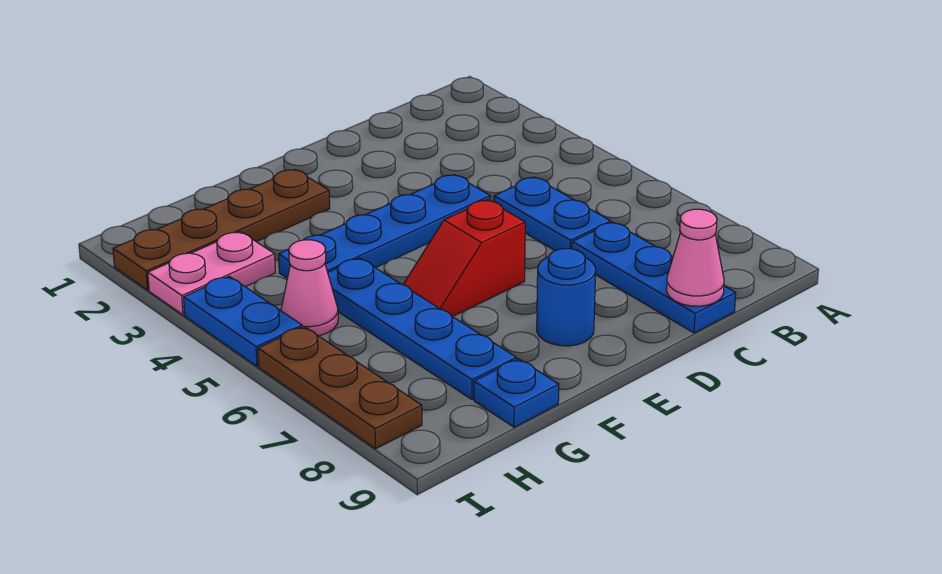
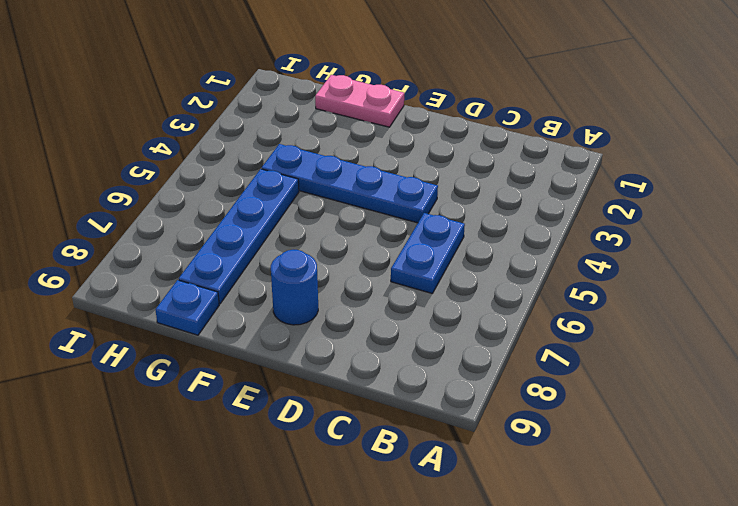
pink 1x2 plate [315,75,404,127] -> pink 1x2 plate moved to [148,232,275,315]
none -> blue 1x3 plate [572,222,736,333]
none -> red 1x2 slope [403,200,525,317]
none -> brown 1x4 plate [113,169,330,290]

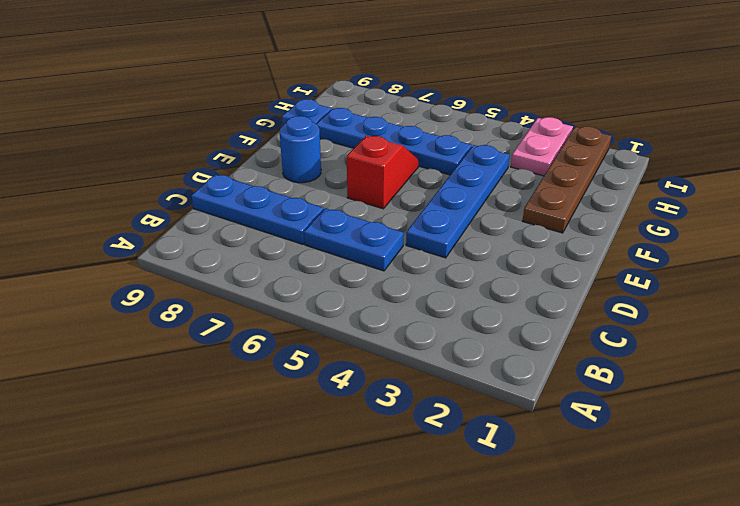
none -> pink 1x1 cone [281,240,338,336]
none -> blue 1x2 plate [184,276,302,366]
none -> brown 1x3 plate [258,326,422,449]

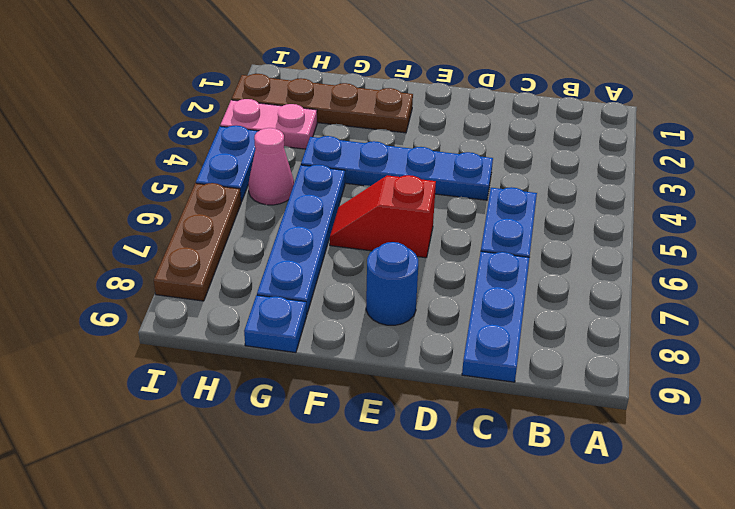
none -> pink 1x1 cone [667,209,724,306]

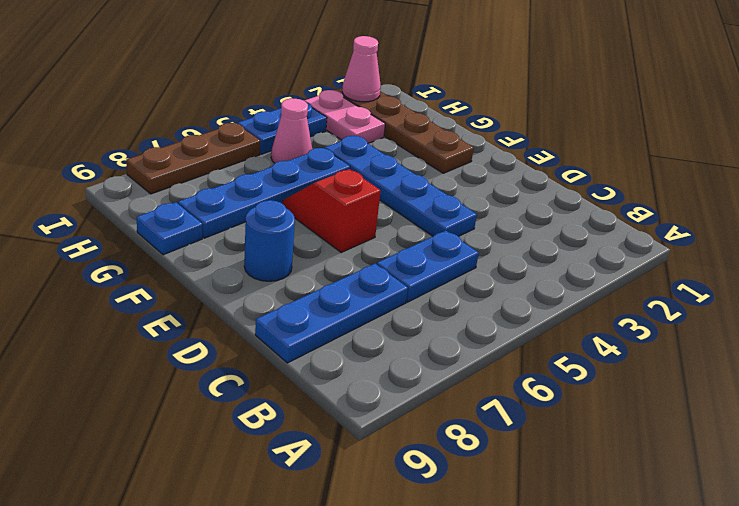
pink 1x1 cone [342,36,381,102] -> pink 1x1 cone moved to [667,209,724,306]

